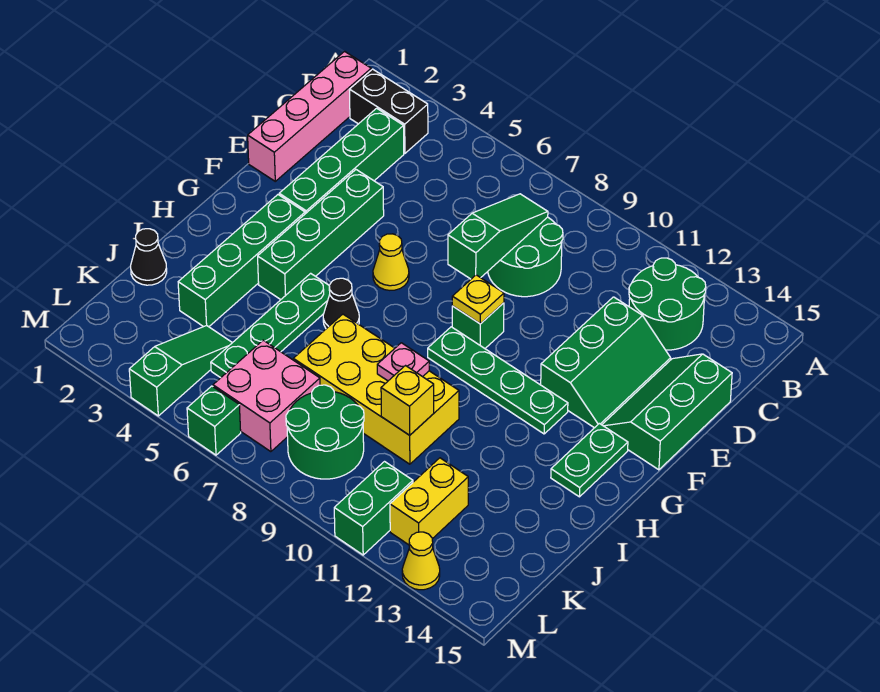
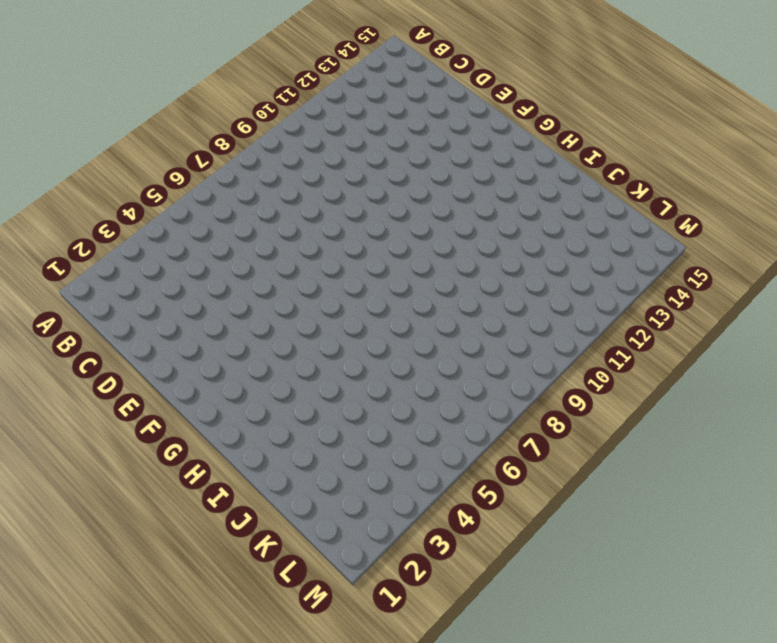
none -> pink 1x4 brick [248,51,371,181]
none -> black 1x2 brick [349,69,428,153]
none -> green 2x2 round brick [629,258,706,350]

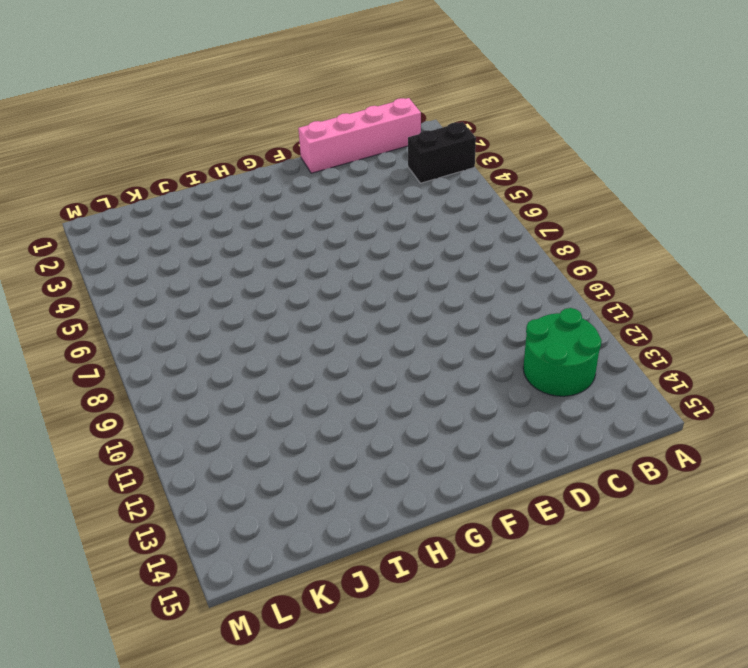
black 1x2 brick [408,122,476,183] -> black 1x2 brick turned to [349,69,428,153]
none -> green 1x4 brick [279,108,404,214]
none -> green 2x2 round brick [488,217,563,297]
none -> green 2x3 slope [541,297,671,428]

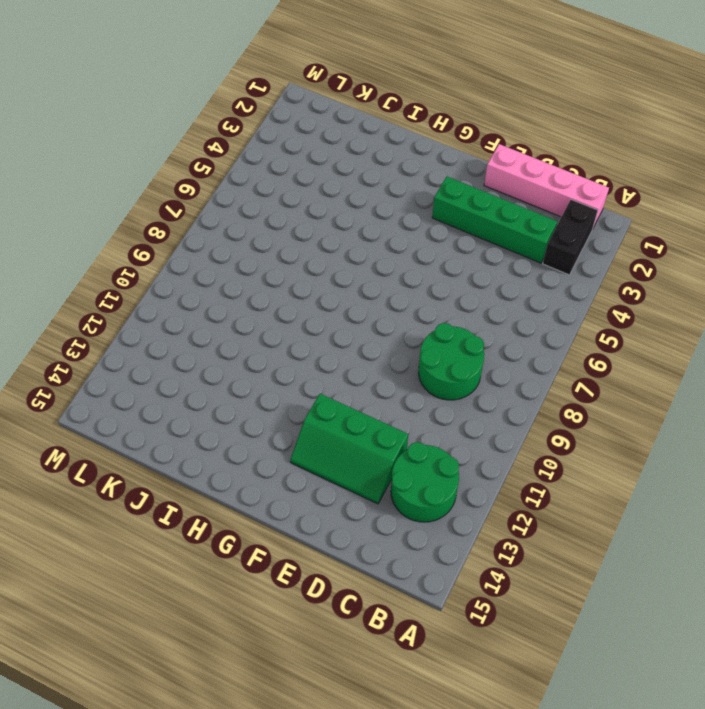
none -> green 2x3 slope [602,354,732,470]
none -> green 1x4 brick [258,170,384,300]
none -> yellow 1x1 cone [373,234,409,290]

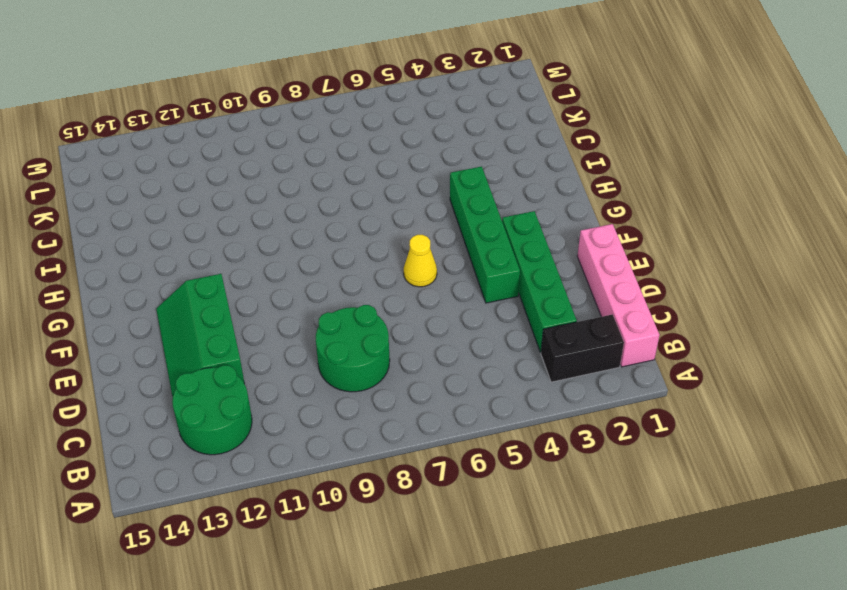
none -> green 2x3 slope [602,354,732,470]
none -> green 1x1 brick [452,303,504,348]
none -> green 1x4 brick [178,195,305,327]

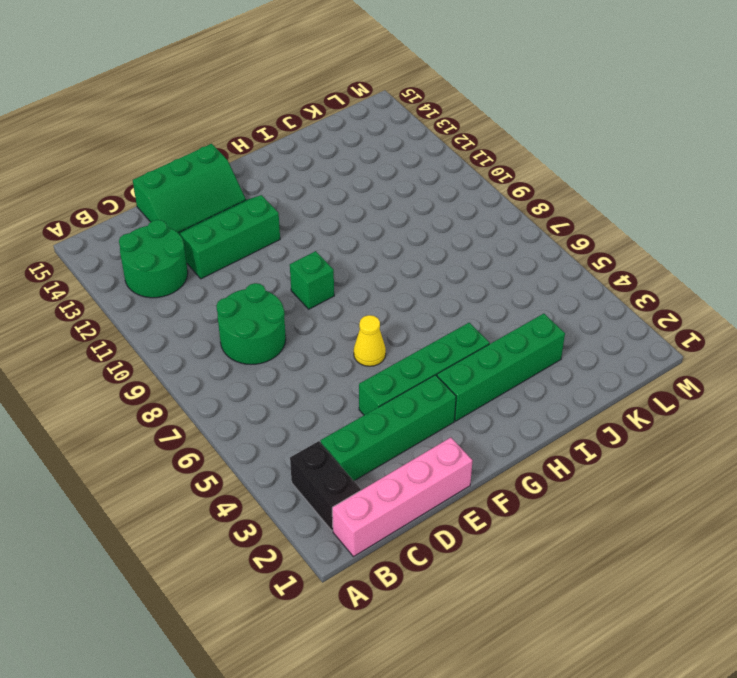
none -> green 1x4 plate [428,327,568,434]
none -> green 1x2 plate [551,423,628,497]
none -> green 1x4 plate [211,273,330,378]

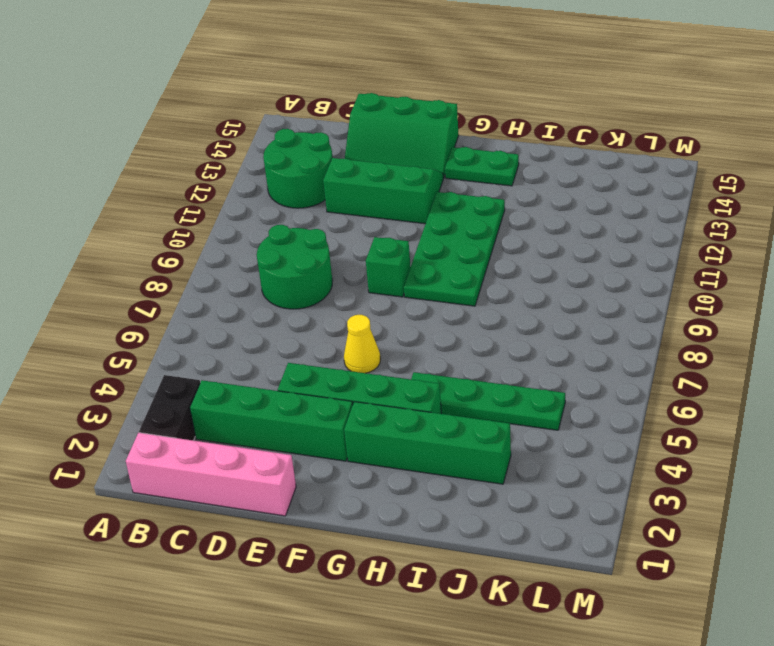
green 2x4 plate [404,192,505,306] -> green 1x4 plate [428,327,568,434]
none -> black 1x1 cone [323,278,359,329]
none -> yellow 2x4 brick [293,314,459,464]
none -> black 1x1 cone [131,229,167,285]

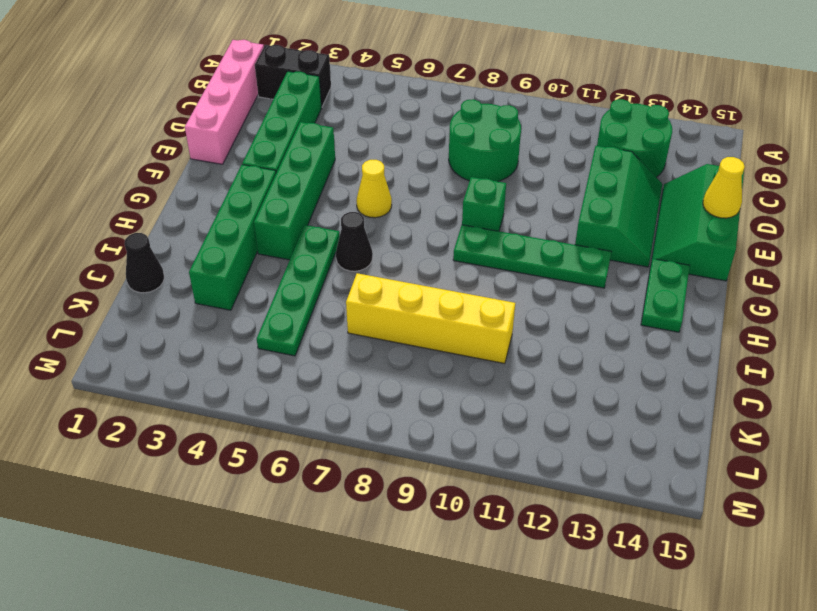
yellow 1x1 cone [703,157,745,218] -> yellow 1x1 cone moved to [402,532,440,590]
yellow 1x4 brick [346,273,515,364] -> yellow 2x4 brick [293,314,459,464]
none -> green 1x3 slope [129,325,232,416]
none -> pink 2x2 brick [213,340,320,452]
none -> green 2x2 round brick [286,385,364,479]

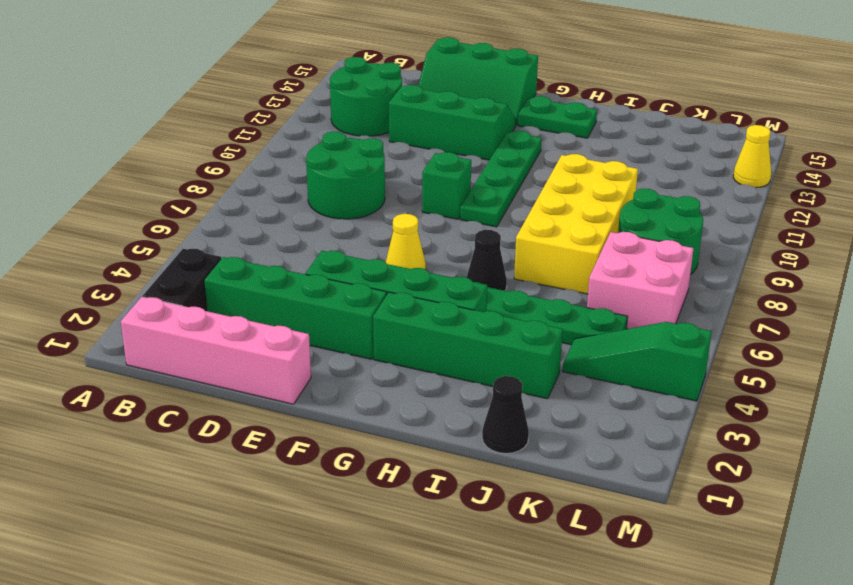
none -> yellow 1x2 brick [390,458,468,545]
none -> green 1x2 brick [334,462,413,555]
none -> green 1x1 brick [187,386,241,455]

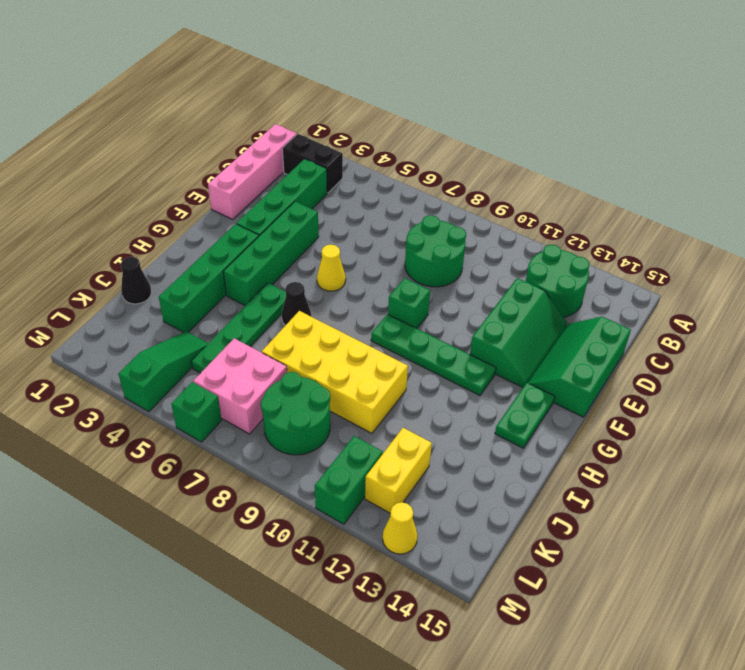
none -> green 1x3 slope [448,194,548,279]
none -> yellow 1x1 plate [452,275,504,324]
none -> pink 1x1 plate [377,343,429,381]

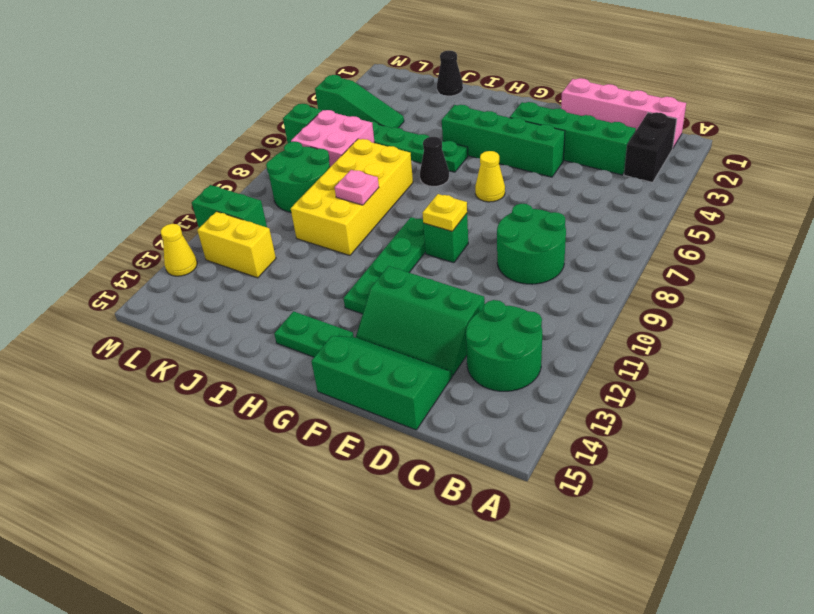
none -> green 1x4 brick [178,195,305,327]
none -> green 1x3 slope [448,194,548,279]
none -> yellow 1x1 brick [381,366,434,435]

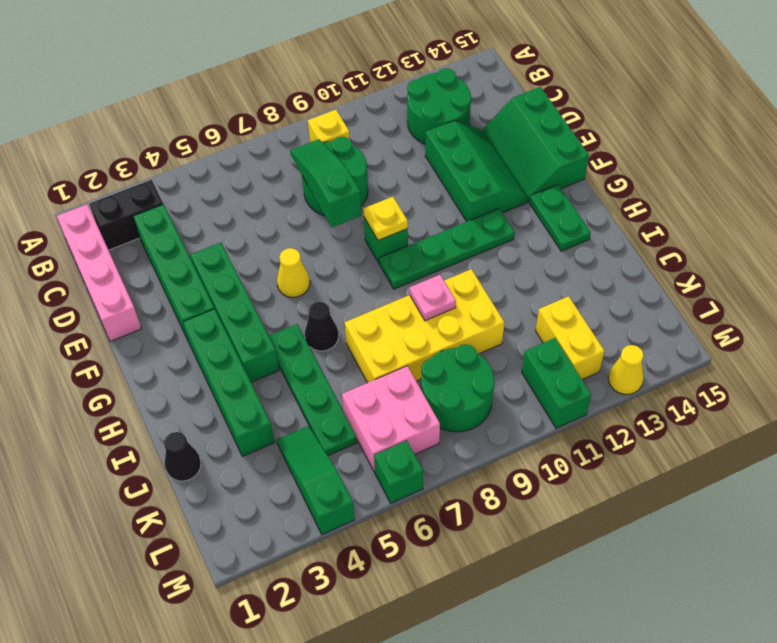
yellow 1x1 brick [308,110,350,143] -> yellow 1x1 brick moved to [381,366,434,435]

